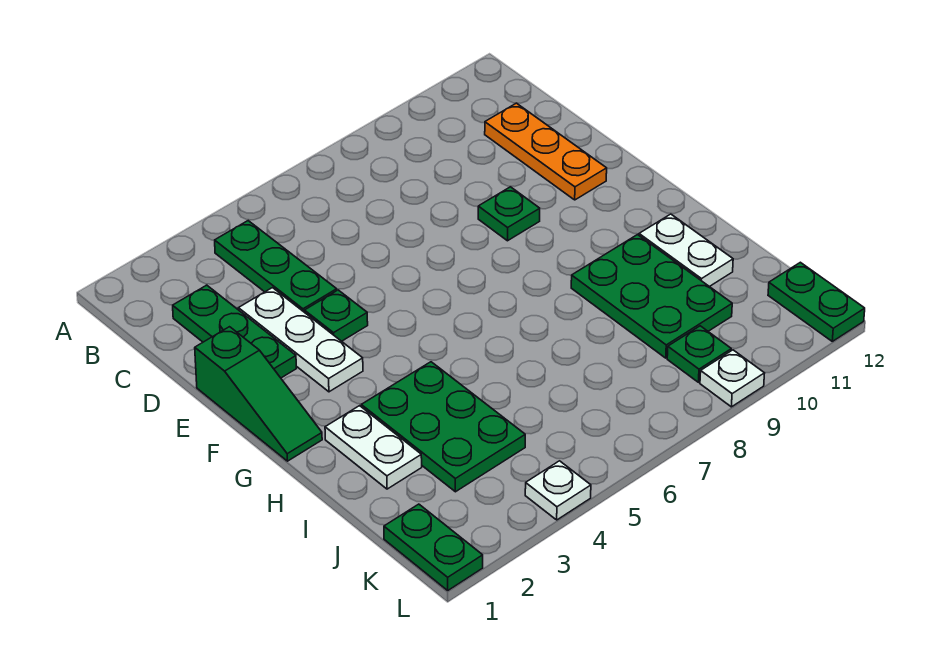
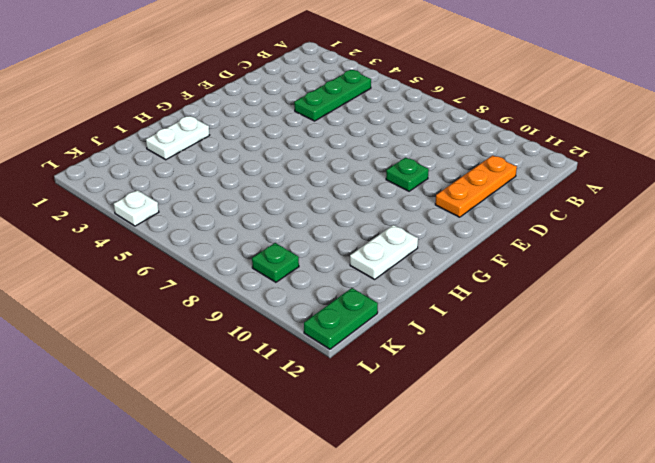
none -> green 1x3 plate [173,285,296,378]
none -> white 1x3 plate [238,288,363,392]
none -> green 1x3 slope [195,327,322,461]

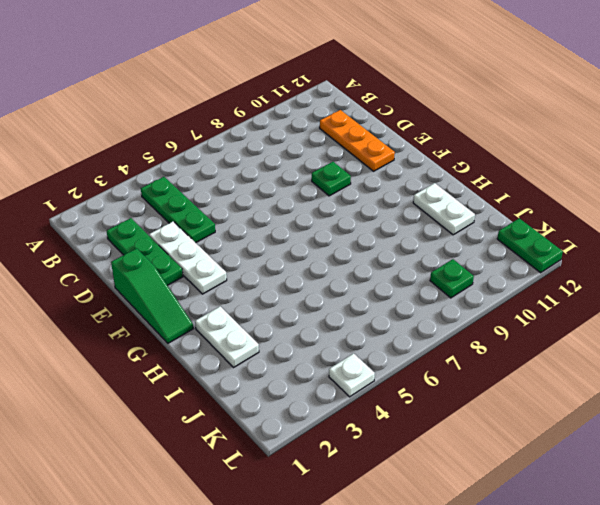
none -> green 1x1 plate [304,290,368,341]
none -> green 2x3 plate [361,362,525,492]
none -> green 2x3 plate [571,235,732,358]

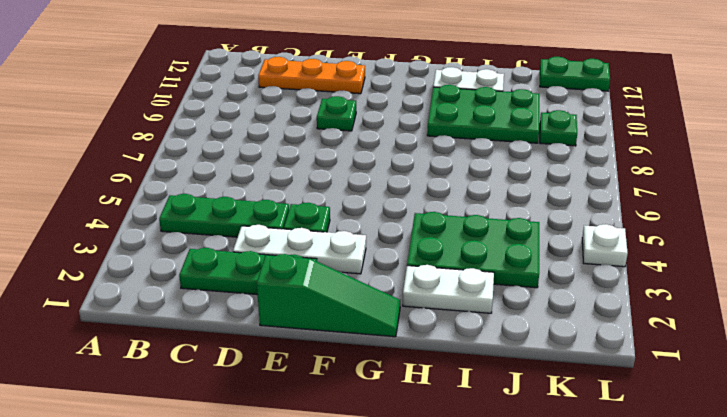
none -> green 1x2 plate [384,504,483,590]
none -> white 1x1 plate [700,350,765,407]

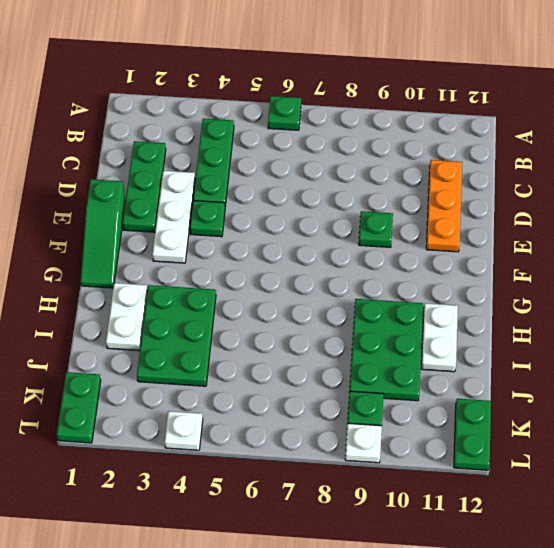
green 1x1 plate [268,96,301,130] -> none

